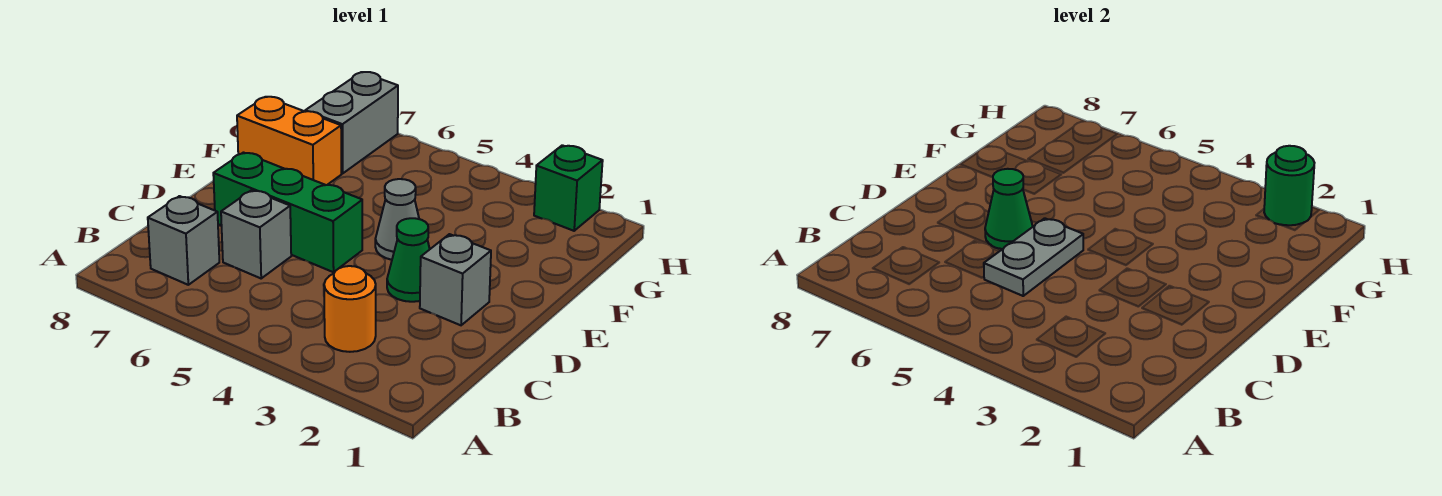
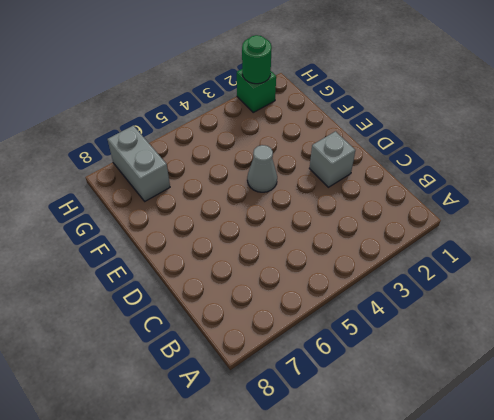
none -> orange 1x1 round brick [324,266,376,352]
none -> grey 1x1 brick [148,196,219,285]
none -> grey 1x1 brick [221,190,291,278]

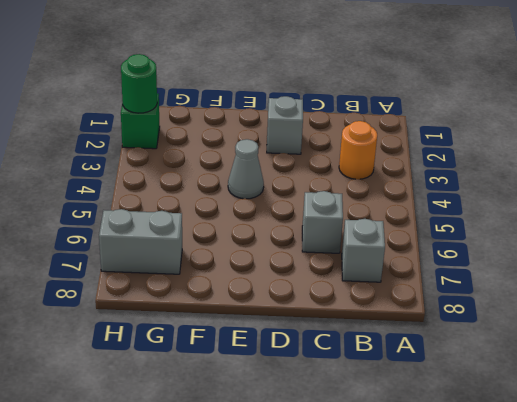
none -> green 1x1 cone [387,218,430,302]
none -> green 1x3 brick [213,153,362,272]
none -> orange 1x2 brick [237,97,341,185]

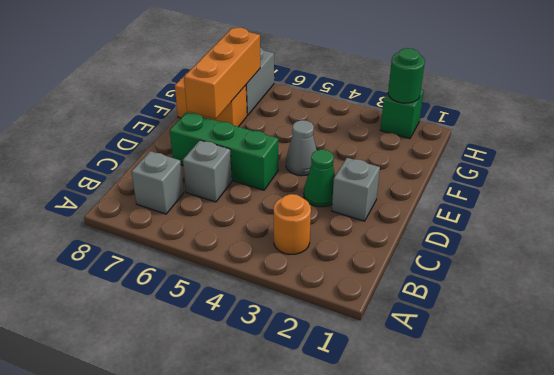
orange 1x3 brick [184,28,260,119] -> none
none -> grey 1x2 plate [984,218,1083,296]
none -> green 1x1 cone [985,169,1033,249]

